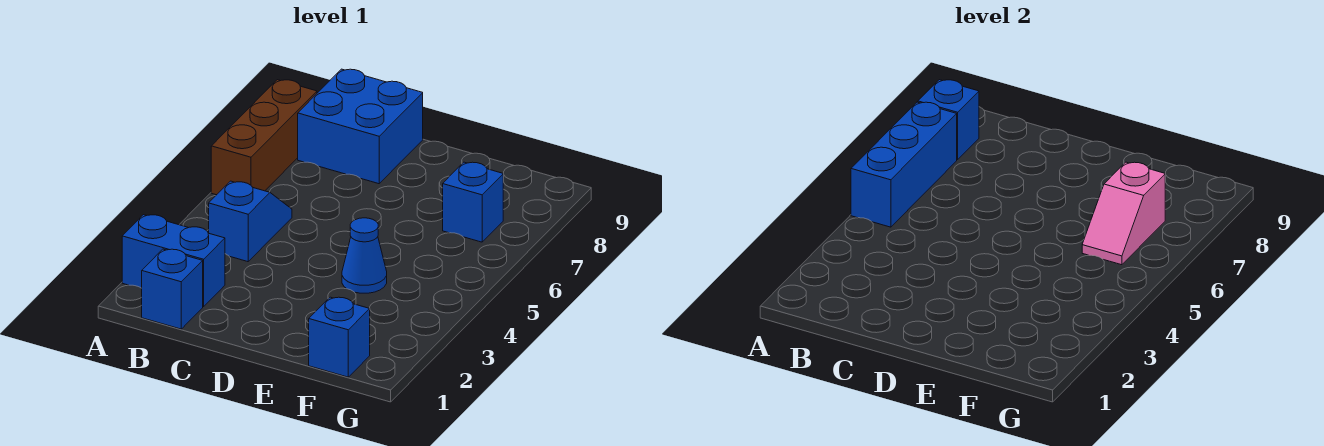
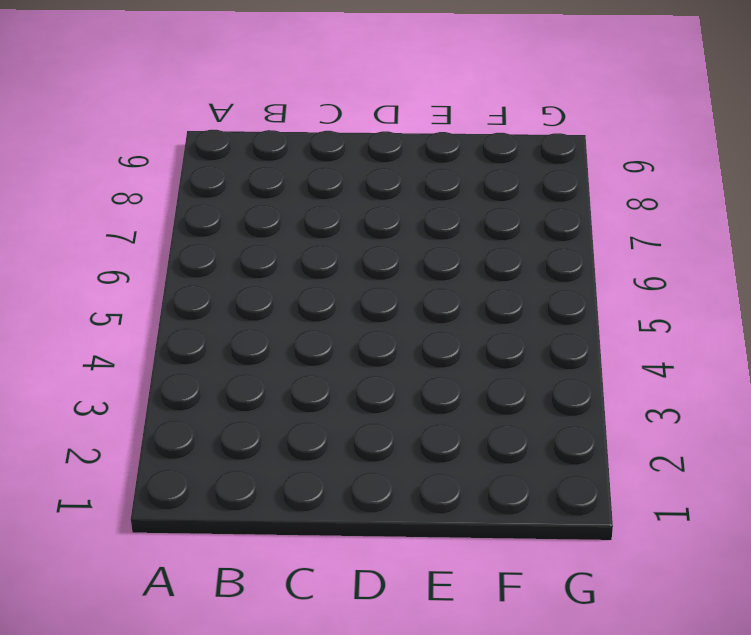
none -> blue 1x2 brick [122,215,225,307]
none -> brown 1x3 brick [211,80,317,195]

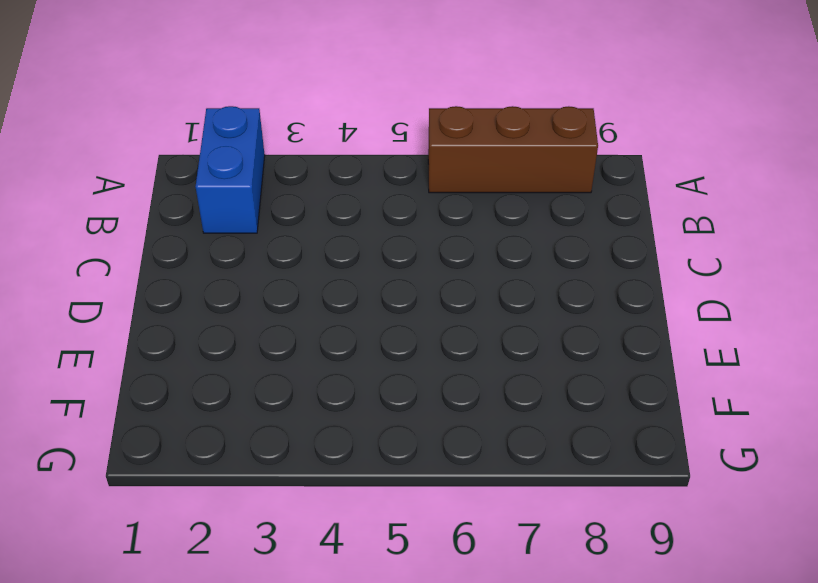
none -> blue 1x1 brick [142,249,203,329]
none -> blue 1x2 slope [209,181,292,262]

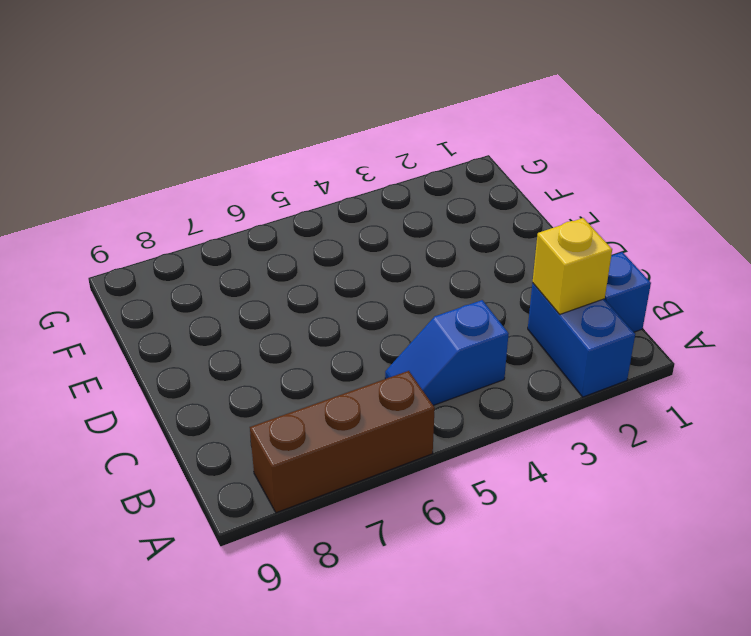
yellow 1x1 brick [533,218,612,314] -> none
none -> blue 2x2 brick [298,69,423,184]
none -> blue 1x1 cone [342,218,387,293]

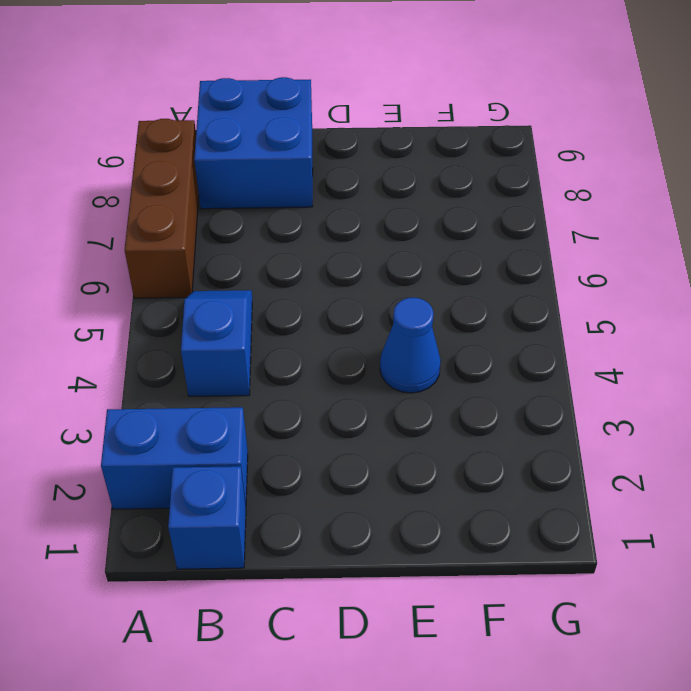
none -> blue 1x1 brick [309,297,370,377]
none -> blue 1x1 brick [443,162,503,242]

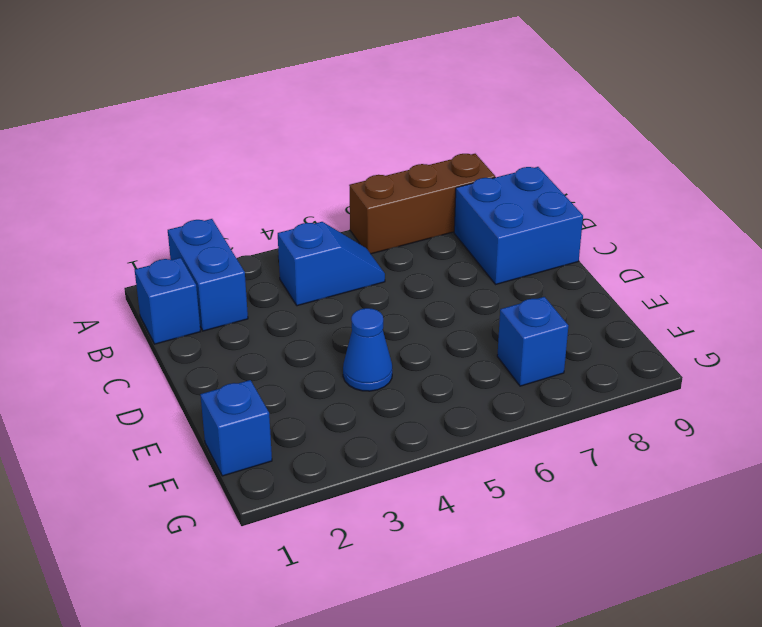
none -> blue 1x3 brick [851,102,957,227]
none -> blue 1x1 brick [918,80,979,160]

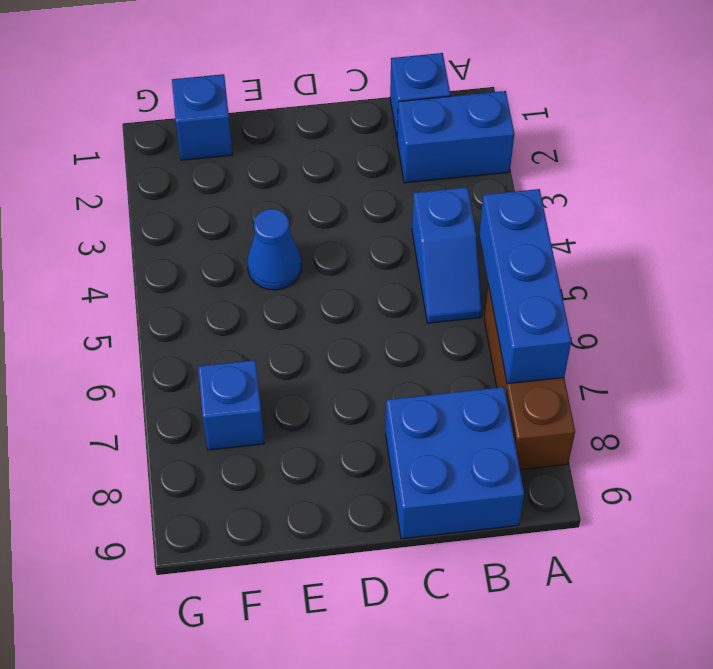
none -> blue 1x1 brick [918,80,979,160]
none -> pink 1x2 slope [1082,162,1165,265]

